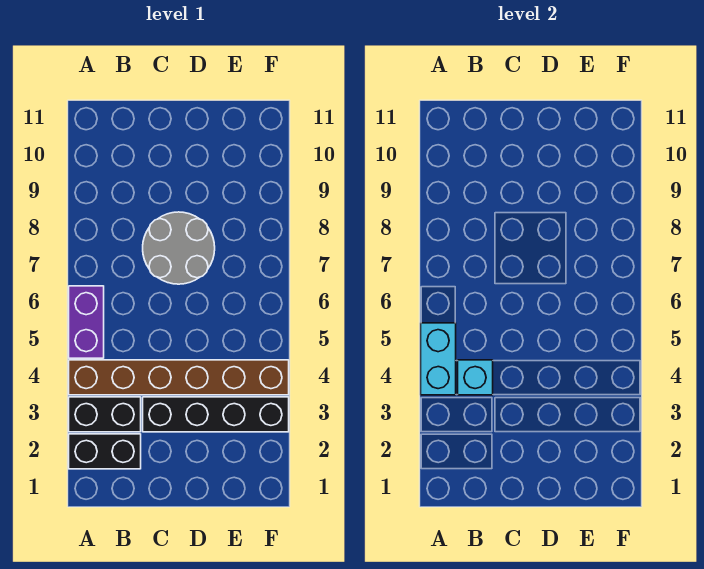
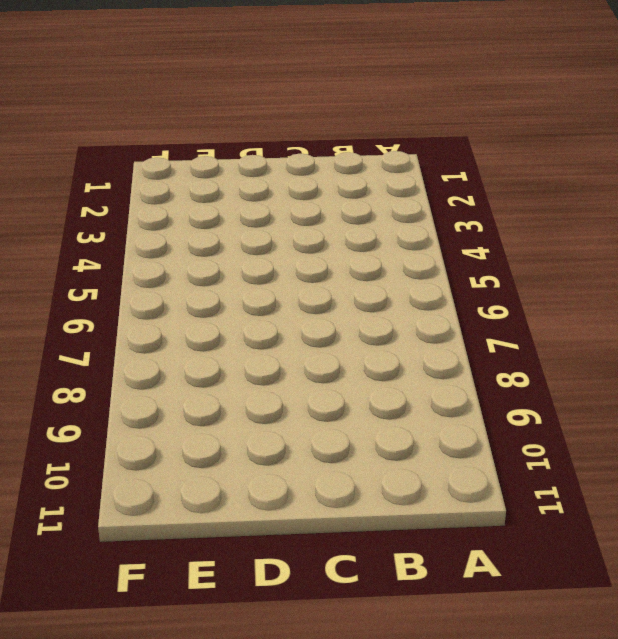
none -> black 1x2 brick [69,434,141,469]
none -> black 1x2 brick [69,397,141,432]

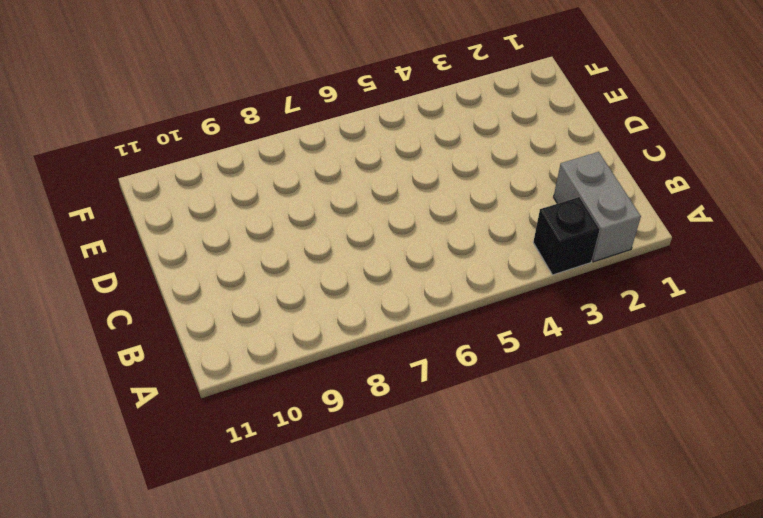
grey 1x2 brick [554,152,641,262] -> black 1x2 brick [69,434,141,469]
black 1x1 brick [533,197,600,275] -> black 1x2 brick [69,397,141,432]
none -> brown 1x6 brick [69,360,289,395]
none -> purple 1x2 brick [69,286,104,358]

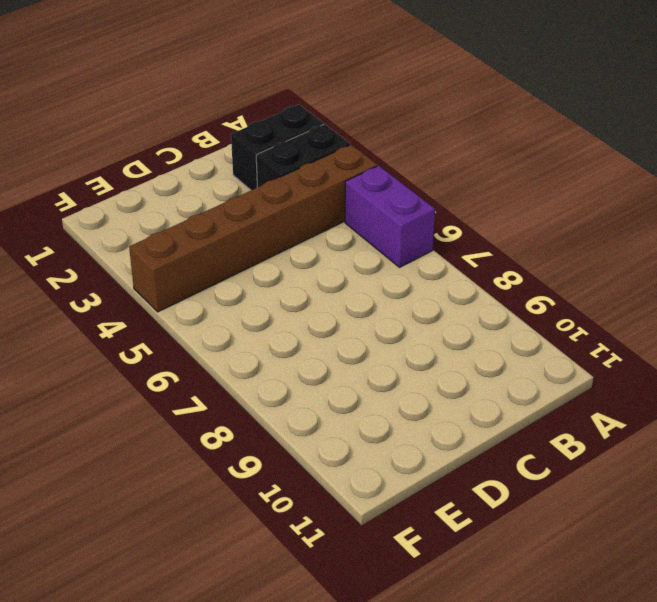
none -> black 1x4 brick [143,397,289,432]
none -> grey 2x2 round brick [143,212,215,284]

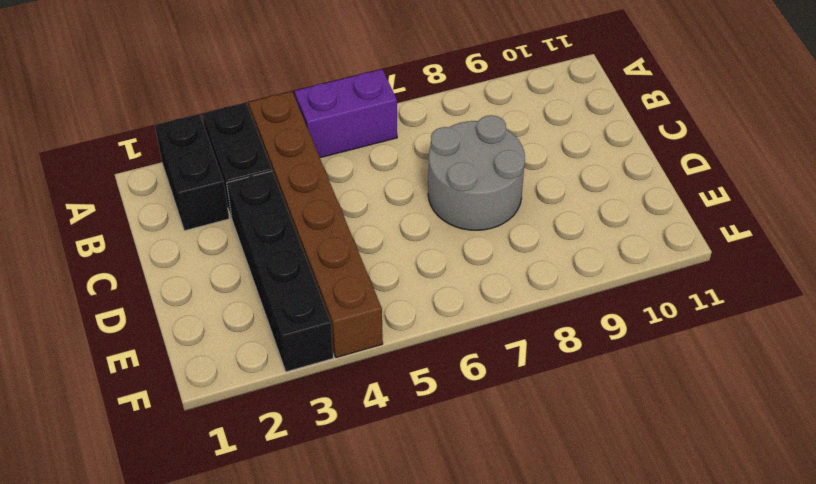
none -> cyan 1x2 brick [421,323,456,395]
none -> cyan 1x1 brick [458,360,493,395]

